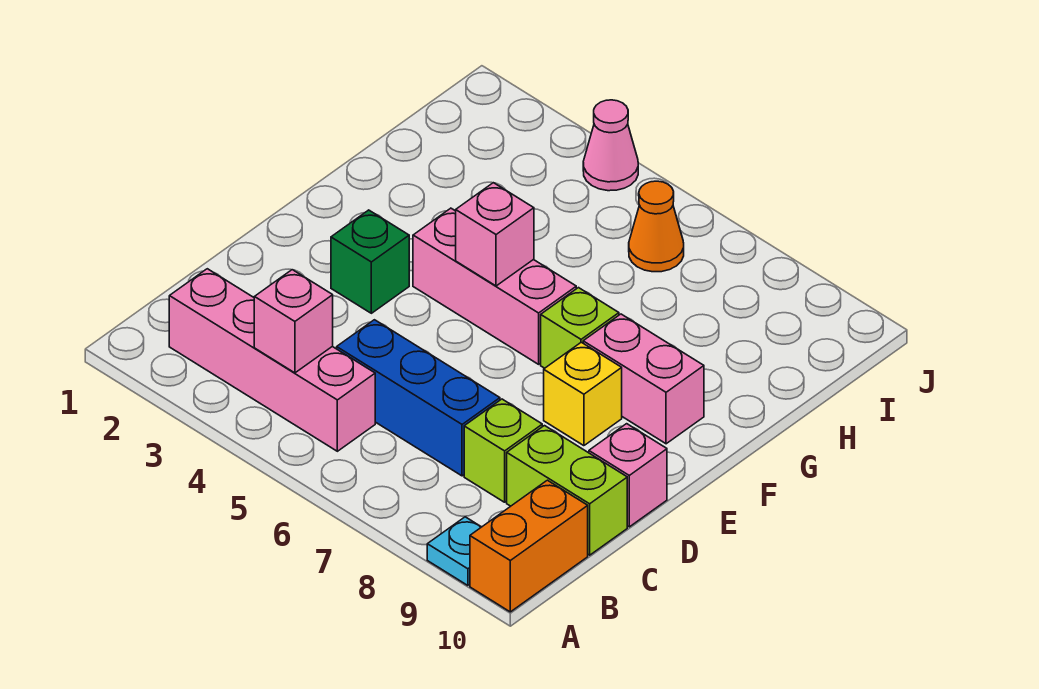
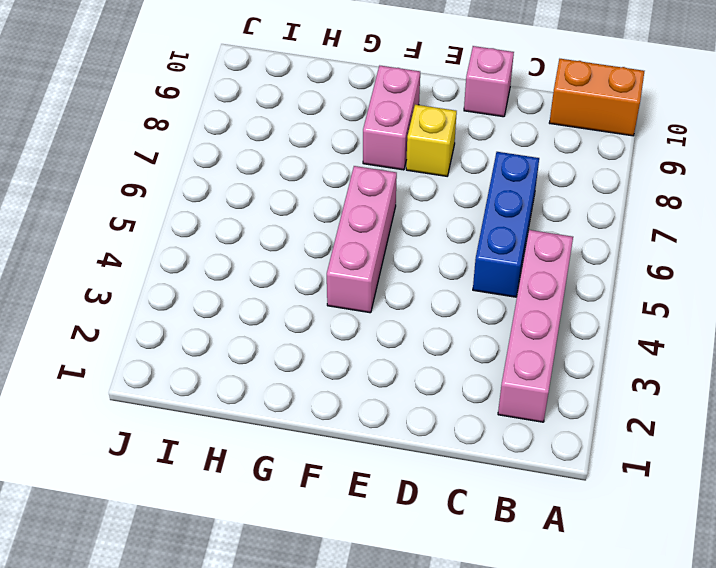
none -> cyan 1x1 plate [427,517,481,585]
none -> lime 1x1 brick [464,399,542,502]
none -> lime 1x2 brick [507,426,627,555]

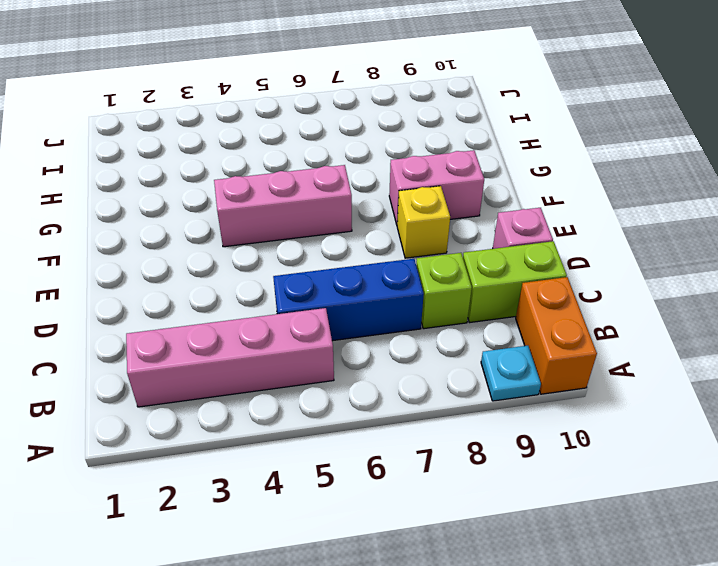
none -> green 1x1 brick [331,210,409,313]
none -> lime 1x1 brick [541,288,619,368]
none -> orange 1x1 cone [629,181,684,272]

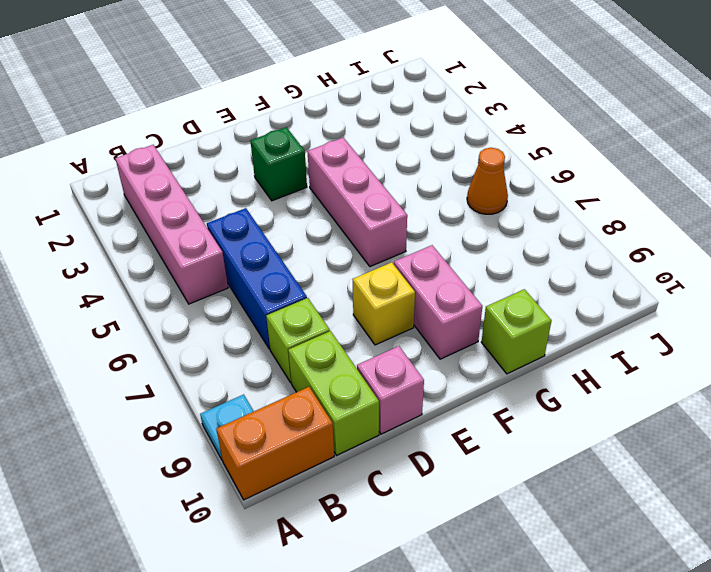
lime 1x1 brick [481,289,552,374] -> lime 1x1 brick moved to [541,288,619,368]
none -> pink 1x1 cone [583,100,638,191]
none -> pink 1x1 brick [254,270,333,373]
none -> pink 1x1 brick [456,183,534,286]

